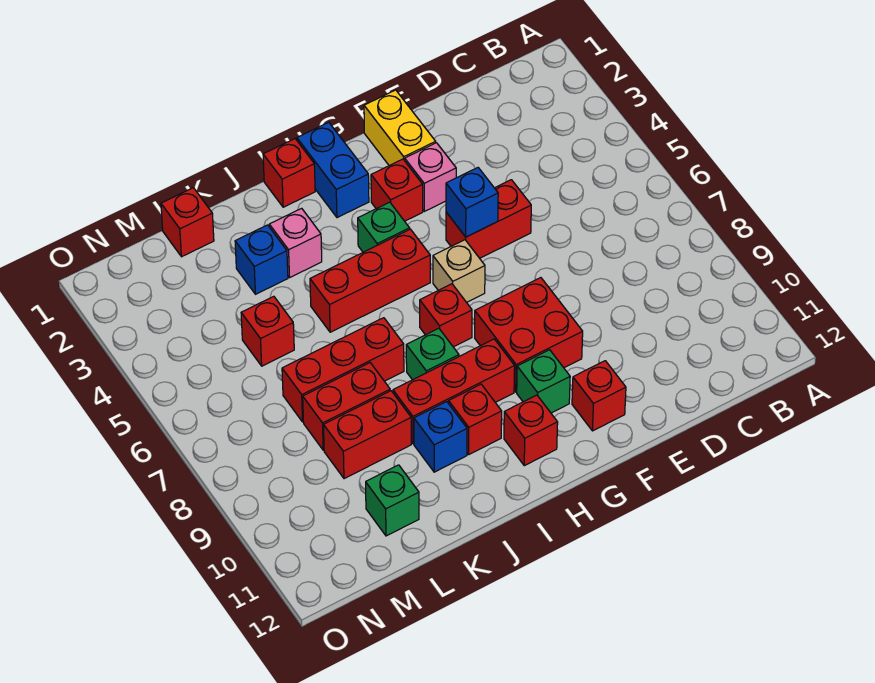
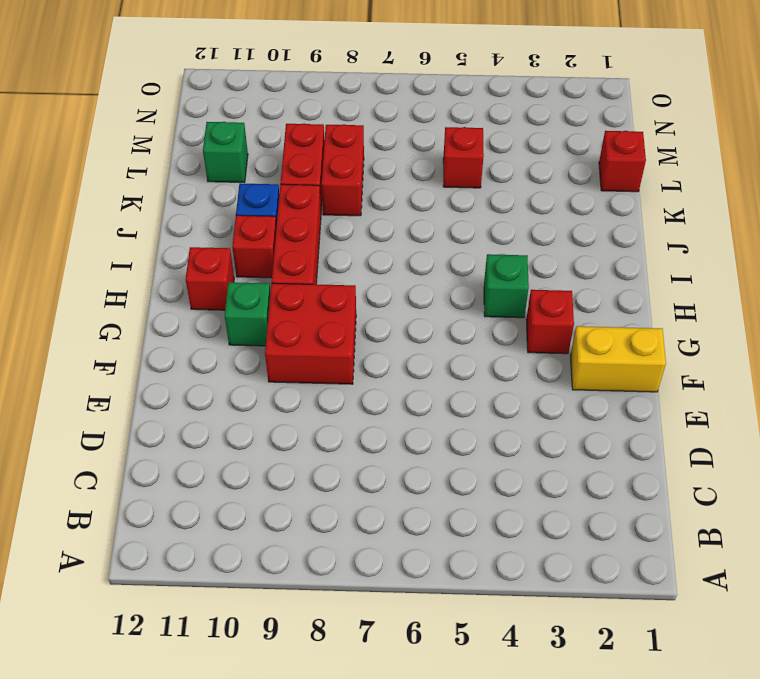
none -> red 1x2 brick [446,180,531,258]
none -> pink 1x1 brick [405,143,456,211]
none -> red 1x1 brick [572,361,626,431]

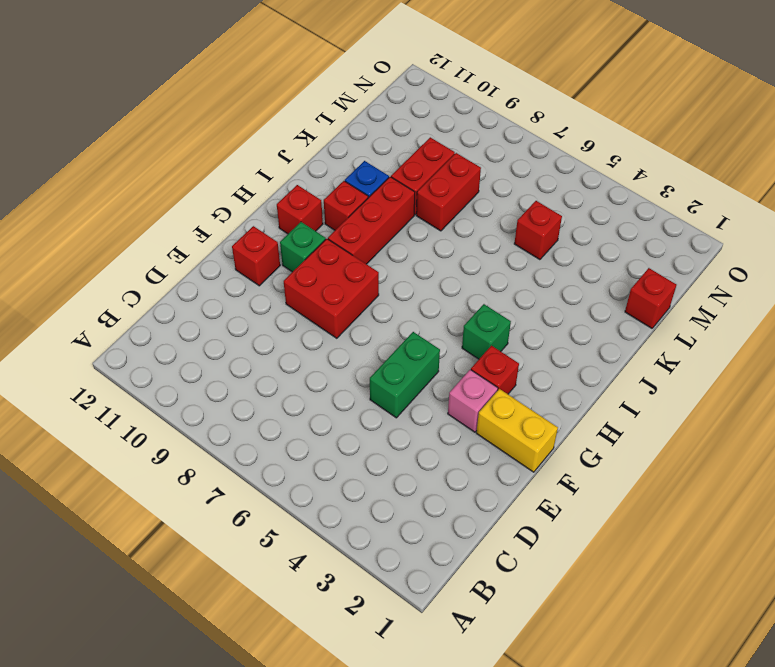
green 1x2 brick [370,332,440,418] -> red 1x2 brick [446,180,531,258]
none -> tan 1x1 brick [433,240,485,302]
none -> blue 1x2 brick [297,122,369,218]
none -> red 1x3 brick [310,229,430,332]

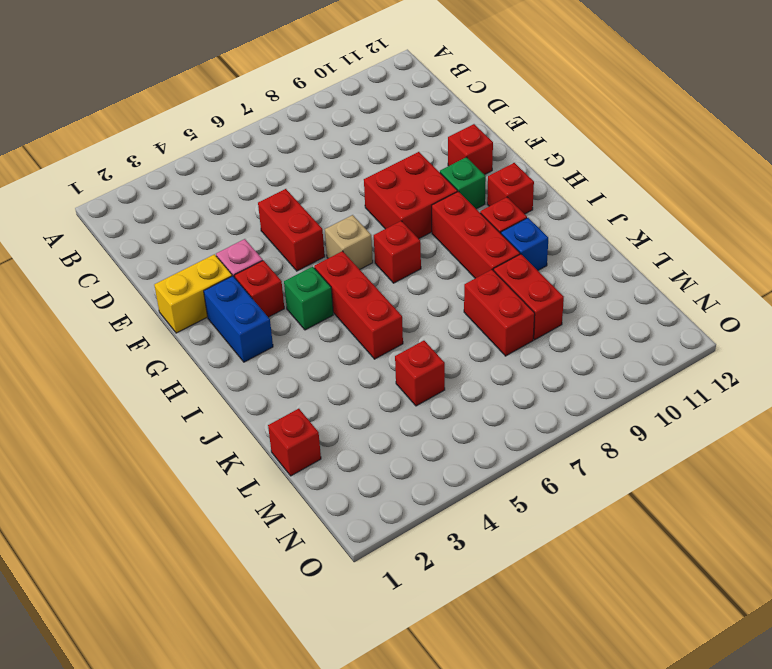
blue 1x2 brick [204,276,273,362] -> blue 1x2 brick turned to [297,122,369,218]
none -> red 1x1 brick [263,139,315,207]
none -> green 1x1 brick [406,328,459,380]
none -> pink 1x1 brick [269,208,322,277]

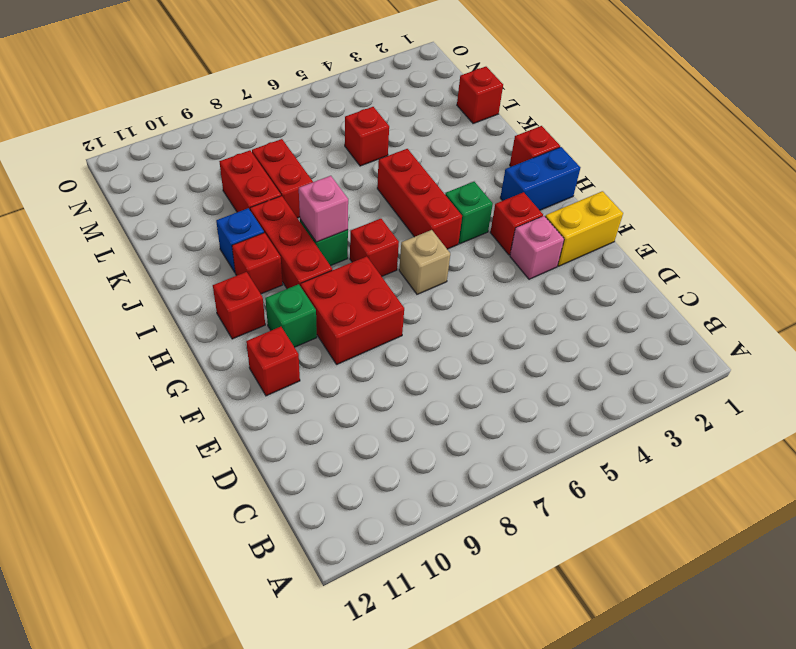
pink 1x1 brick [299,176,348,242] -> pink 1x1 brick moved to [269,208,322,277]
none -> red 1x2 brick [446,180,531,258]
none -> red 1x3 brick [282,318,404,422]
none -> blue 1x1 brick [235,225,288,294]

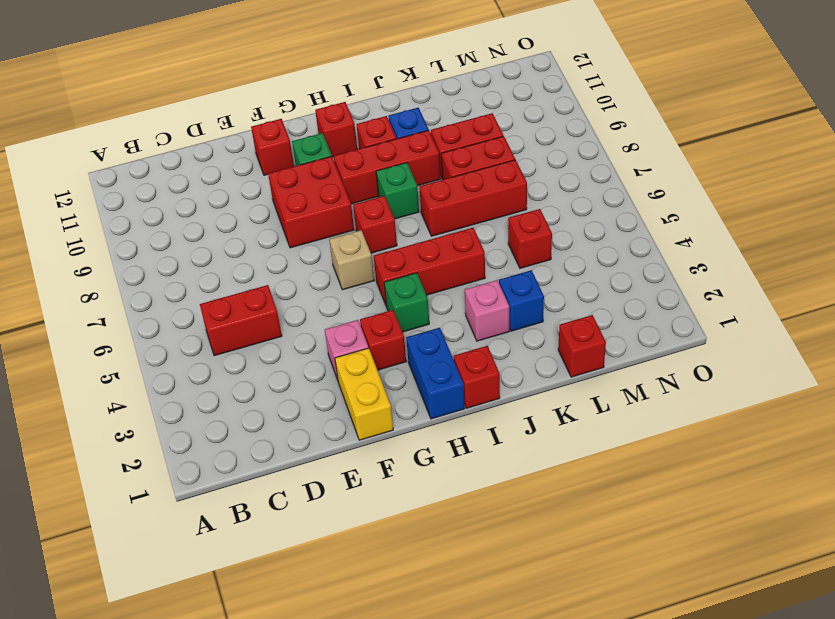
red 1x2 brick [200,285,282,356] -> red 1x2 brick moved to [446,180,531,258]
none -> green 1x1 brick [366,465,419,536]
none -> blue 1x1 brick [446,168,498,237]

